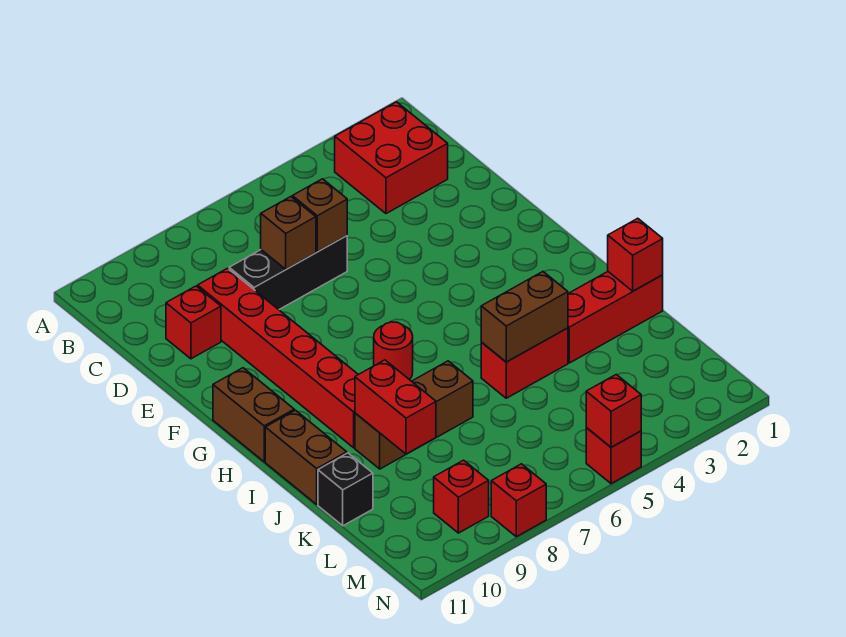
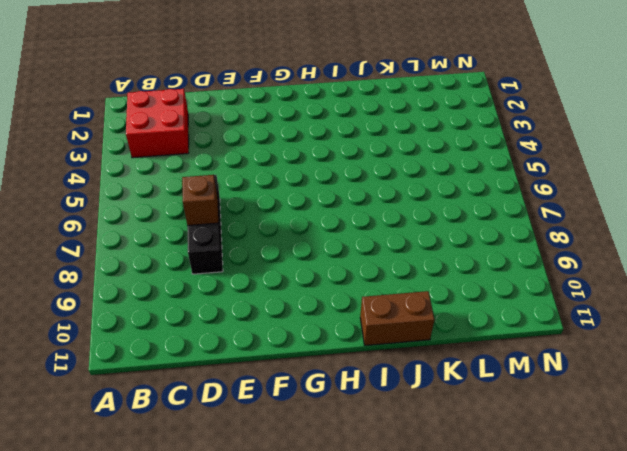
none -> red 1x6 brick [198,268,358,448]
none -> red 1x1 brick [166,286,221,359]
none -> brown 1x2 brick [213,368,294,462]

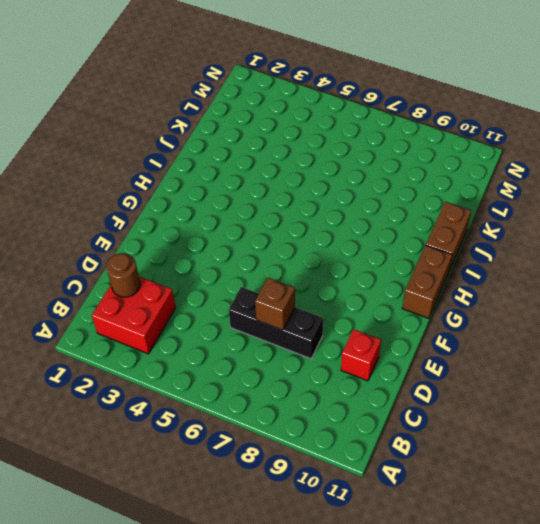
brown 1x1 round brick [106,253,140,297] -> none
none -> red 1x6 brick [198,268,358,448]
none -> red 1x1 round brick [374,322,413,380]
none -> red 1x3 brick [568,272,663,363]

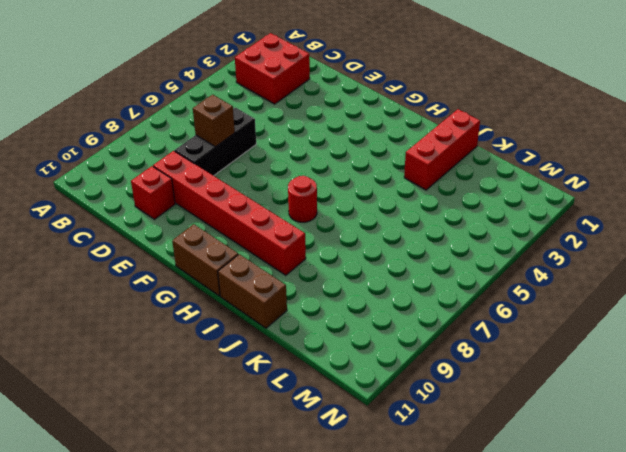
none -> red 1x2 brick [481,328,568,398]
none -> brown 1x3 brick [355,361,473,469]
none -> black 1x1 brick [318,453,373,526]

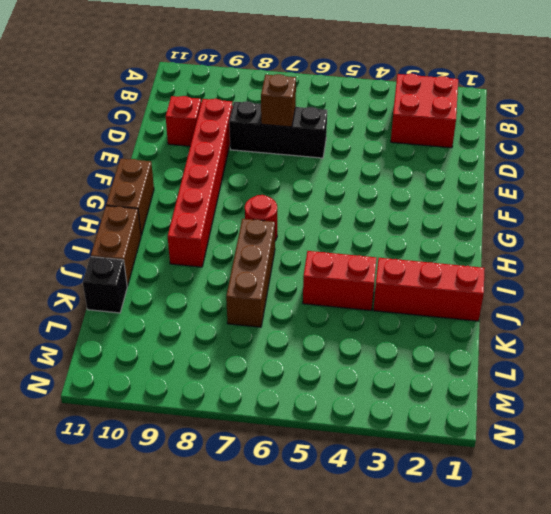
brown 1x3 brick [226,219,275,327] -> brown 1x3 brick turned to [355,361,473,469]
none -> red 1x1 brick [434,460,489,533]
none -> red 1x1 brick [586,428,641,484]
none -> red 1x1 brick [491,464,546,537]

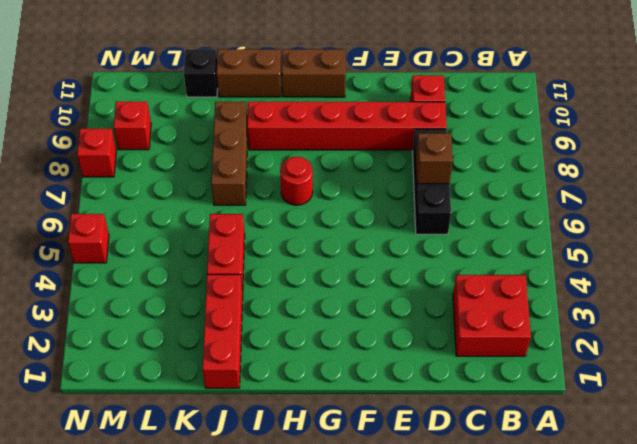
none -> brown 1x1 brick [292,179,347,252]
none -> red 1x1 brick [608,218,663,291]
none -> brown 1x2 brick [481,272,568,362]

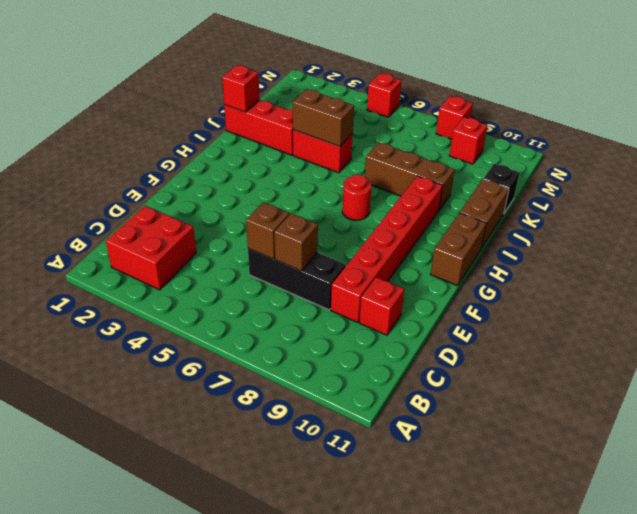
none -> red 1x2 brick [355,360,436,454]
none -> red 1x1 brick [586,375,641,447]

